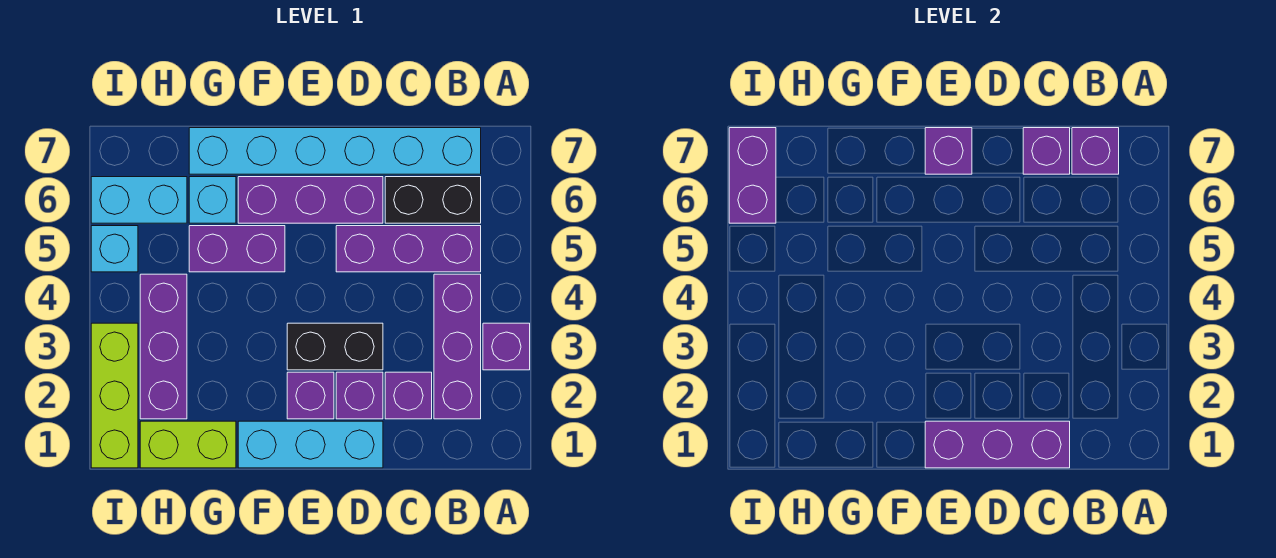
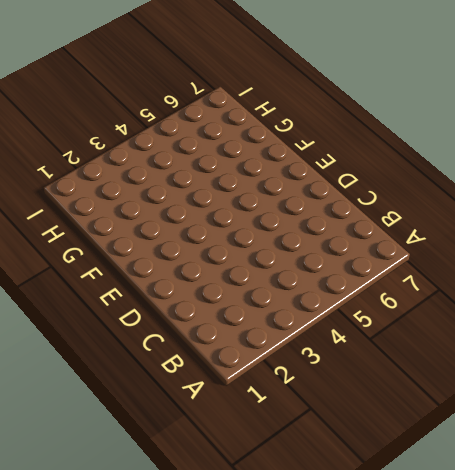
none -> purple 1x1 brick [483,323,530,370]
none -> purple 1x3 brick [434,274,481,419]
none -> purple 1x3 brick [336,226,481,272]

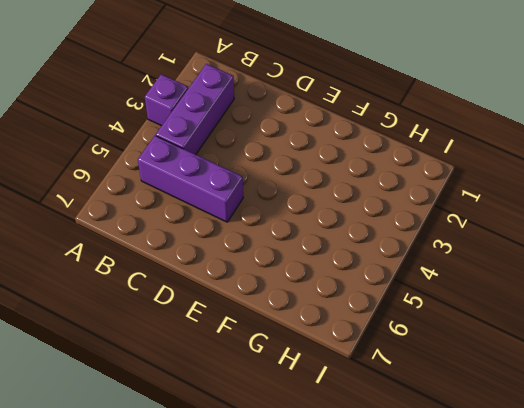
none -> black 1x2 brick [385,177,481,223]
none -> cyan 1x6 brick [189,128,481,174]
none -> purple 1x1 brick [385,372,432,419]

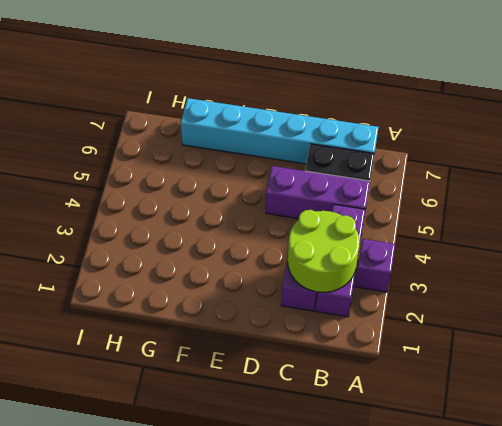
lime 2x2 round brick [288,210,360,292] -> none
none -> cyan 1x3 brick [238,421,383,468]
none -> purple 1x1 brick [336,372,383,419]
none -> black 1x2 brick [287,323,383,370]

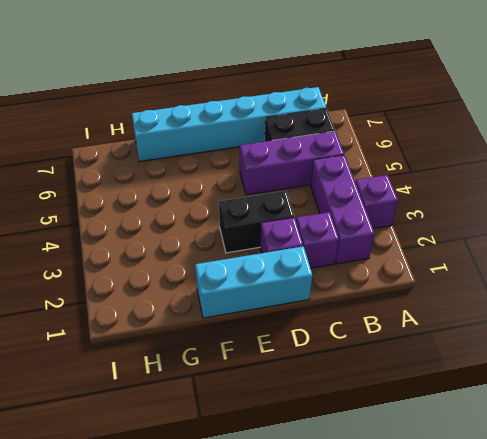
none -> purple 1x3 brick [238,177,383,223]
none -> purple 1x1 brick [287,372,334,419]
none -> purple 1x2 brick [189,226,285,272]

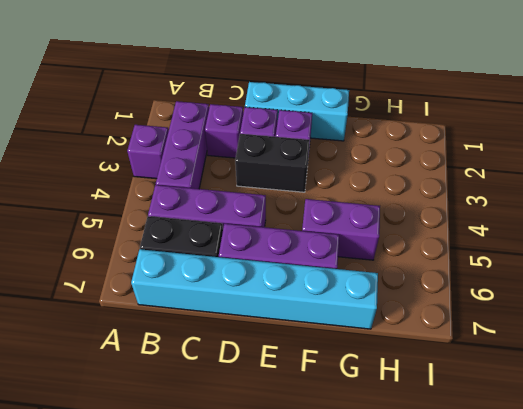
none -> lime 1x2 brick [140,421,236,468]
none -> cyan 1x1 brick [189,177,236,223]
none -> purple 1x3 brick [140,274,187,419]

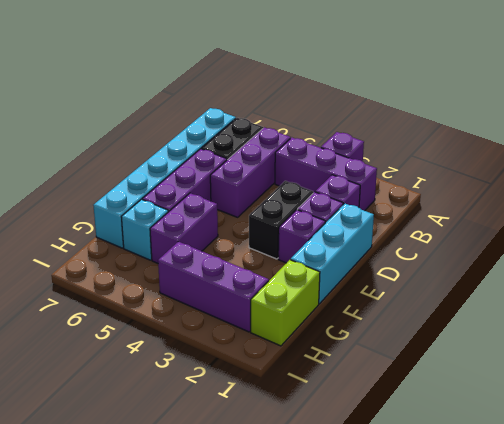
none -> cyan 1x2 brick [91,177,187,223]
none -> lime 1x3 brick [91,323,138,468]
none -> cyan 1x1 brick [91,226,138,272]

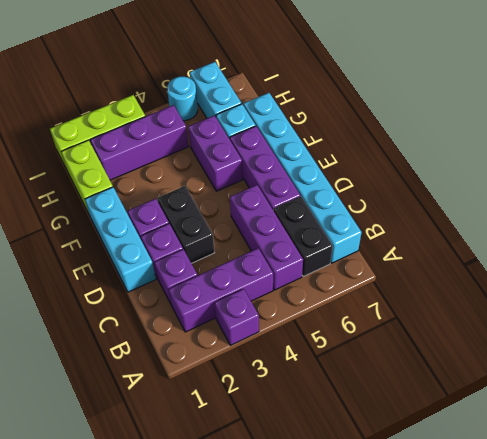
cyan 1x1 round brick [167,77,198,121] -> cyan 1x1 brick [91,226,138,272]
none -> purple 1x1 brick [1072,128,1119,174]
none -> purple 1x3 brick [925,421,1070,468]
none -> purple 1x1 brick [1023,128,1070,174]

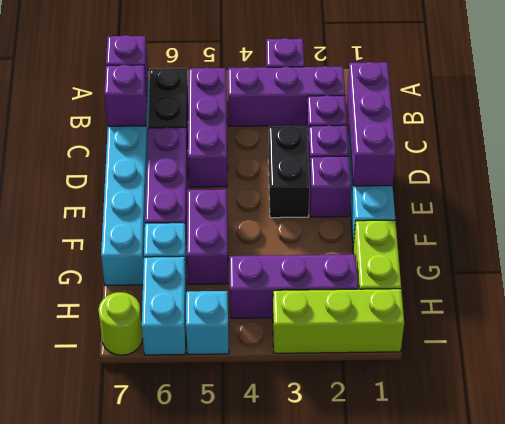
lime 1x1 round brick [98,292,143,355] -> none
none -> purple 1x1 brick [925,128,972,174]
none -> purple 1x2 brick [729,128,776,223]

